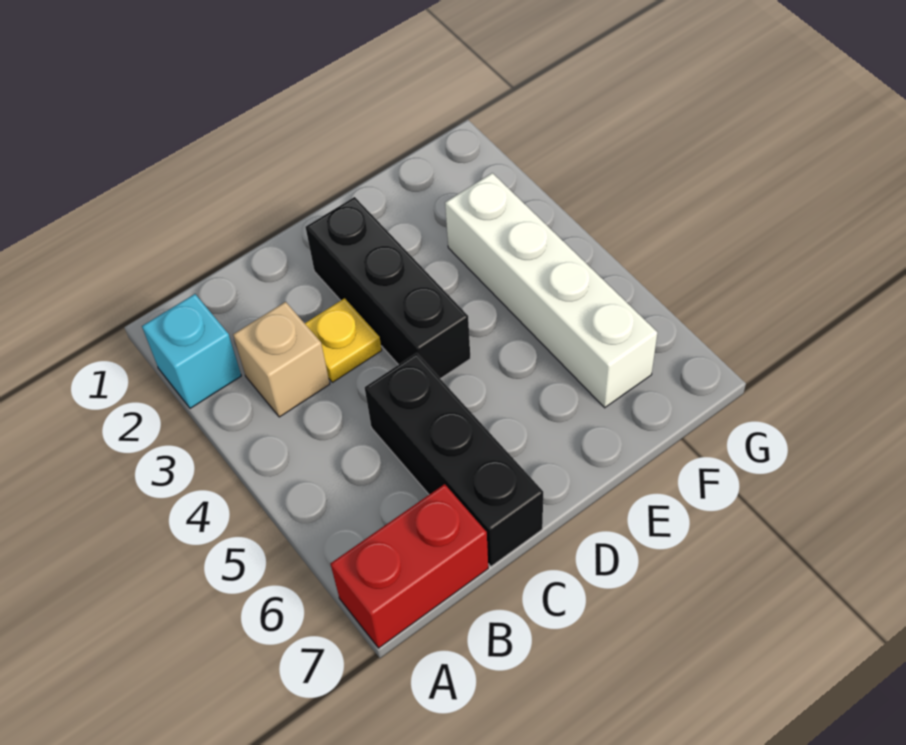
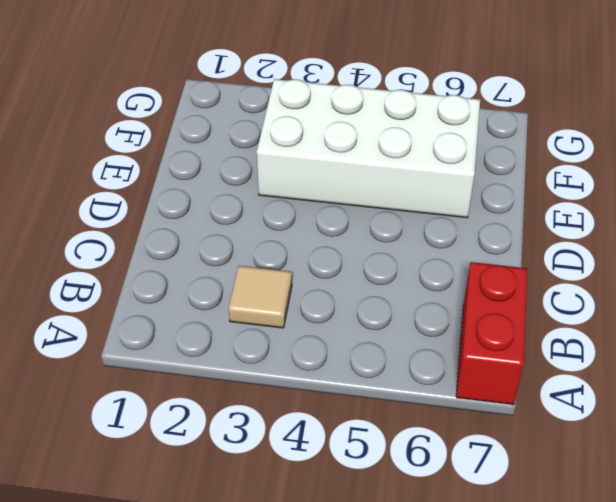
tan 1x1 tile [229,266,292,328] -> tan 1x1 brick [233,302,330,417]
white 2x4 brick [257,79,480,218] -> white 1x4 brick [445,173,657,408]
none -> cyan 1x1 brick [142,294,241,408]
none -> yellow 1x1 plate [305,298,382,382]

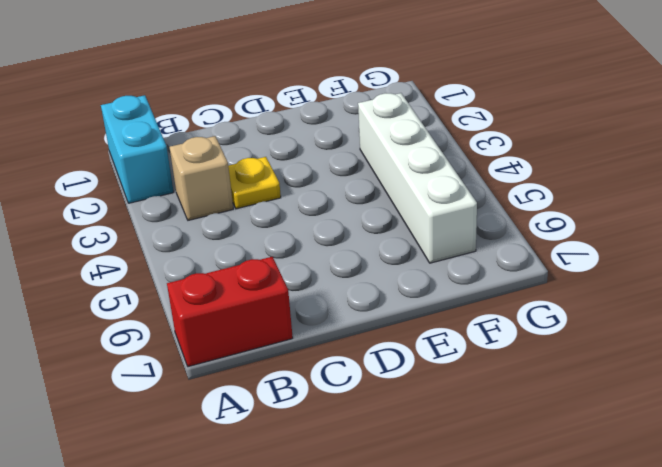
cyan 1x2 brick [101,95,174,203] -> cyan 1x1 brick [142,294,241,408]
none -> black 1x3 brick [365,353,543,566]
none -> black 1x3 brick [306,197,470,379]

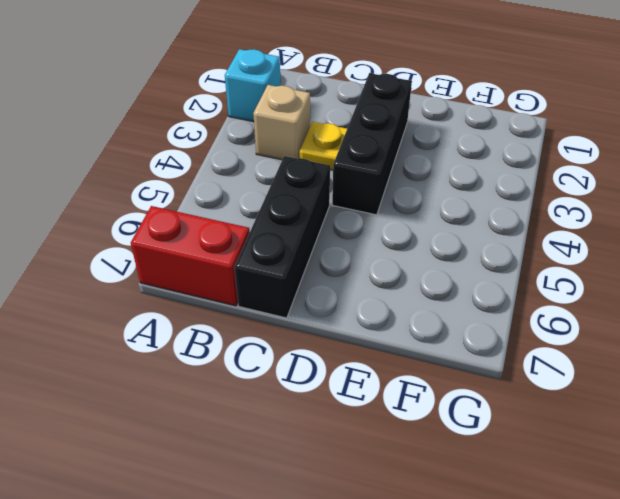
none -> white 1x4 brick [445,173,657,408]

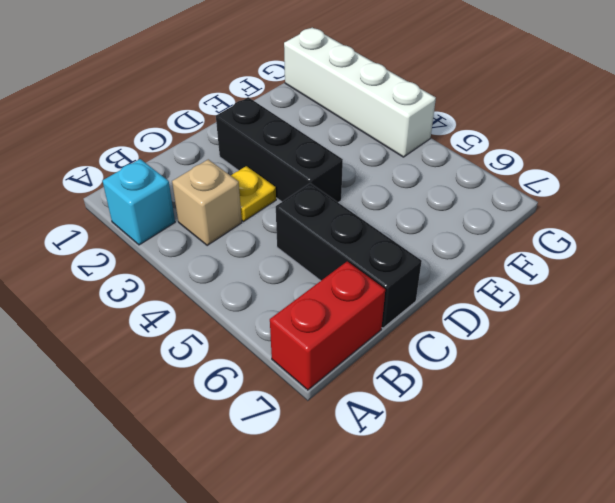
white 1x4 brick [284,28,436,157] -> white 1x4 brick moved to [445,173,657,408]

